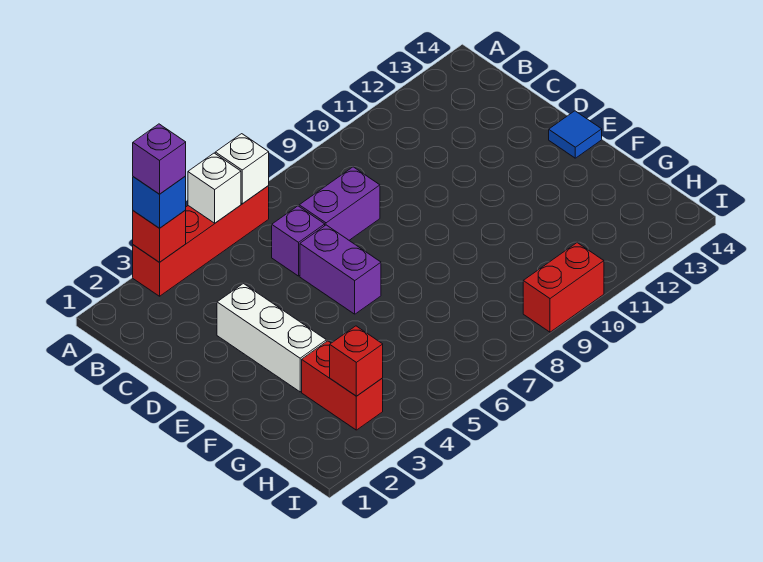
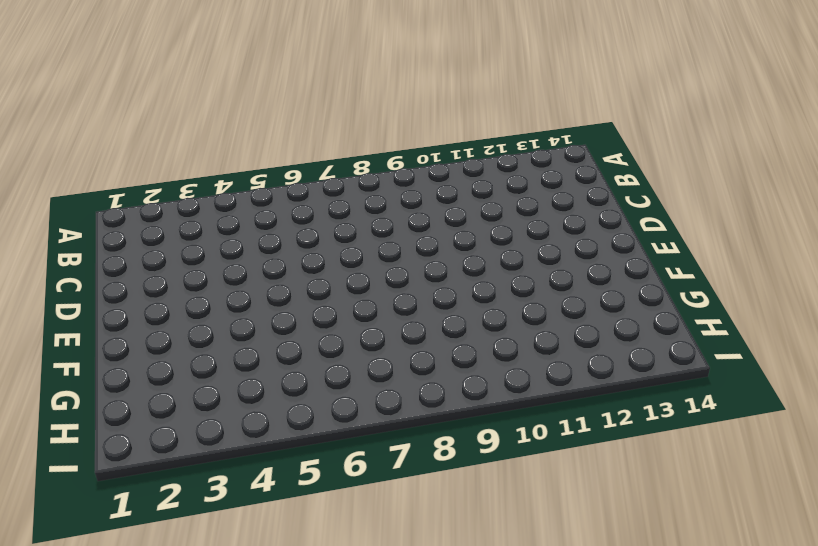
none -> red 1x4 brick [133,186,269,296]
none -> purple 1x1 brick [272,206,325,276]
none -> purple 1x2 brick [299,167,380,240]

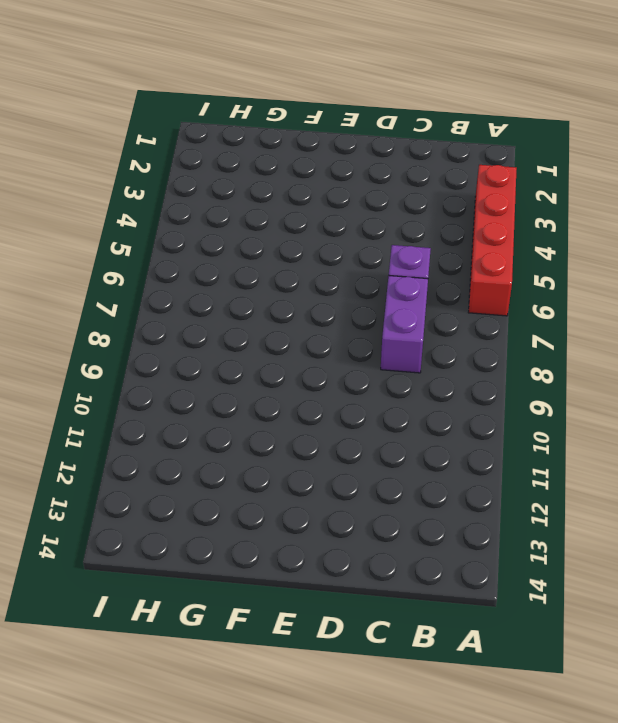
none -> white 1x3 brick [217,283,326,392]
none -> purple 1x2 brick [300,225,381,314]
none -> blue 1x1 tile [549,111,602,158]

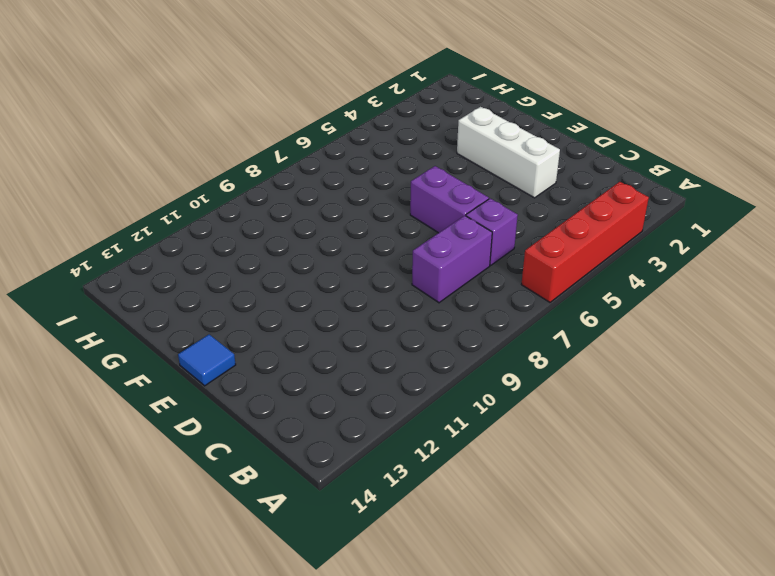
none -> red 1x2 brick [302,341,383,430]
none -> red 1x2 brick [523,243,604,332]
none -> red 1x1 brick [133,210,186,262]

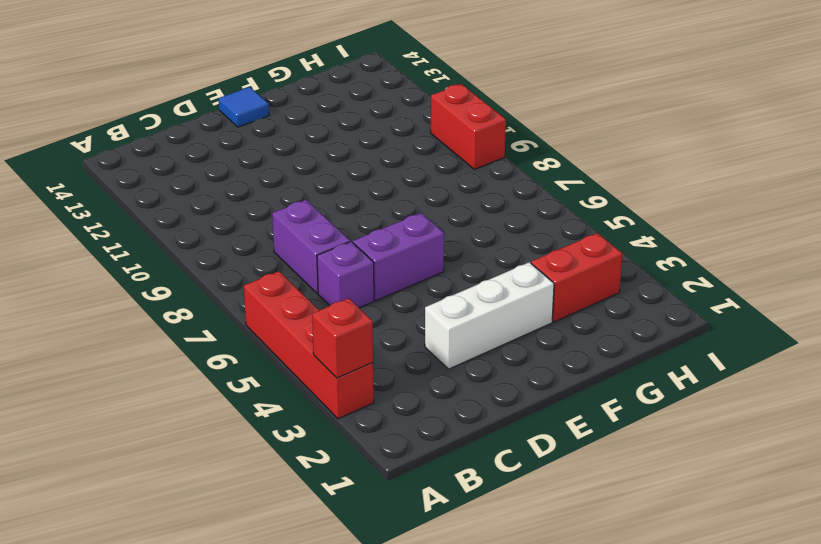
none -> white 1x1 brick [188,153,241,223]
none -> white 1x1 brick [215,134,269,204]
none -> red 1x1 brick [330,326,383,396]

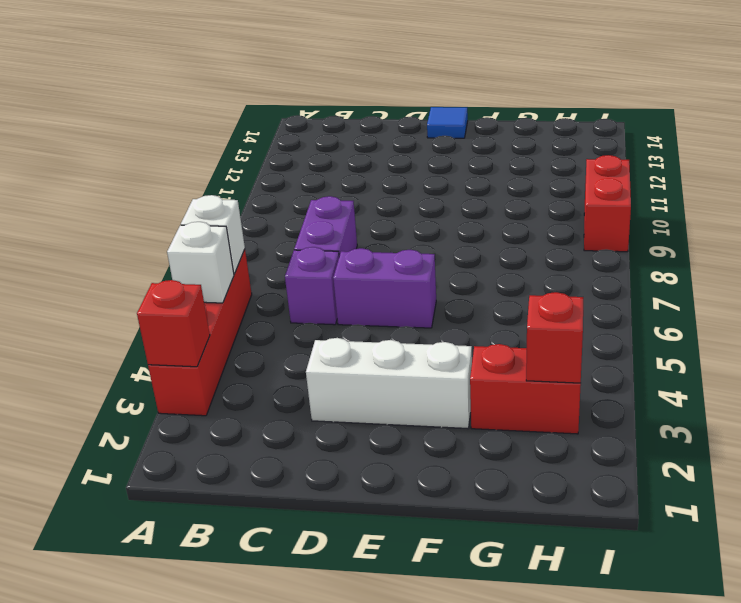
none -> blue 1x1 brick [133,176,186,228]
none -> purple 1x1 brick [133,124,186,194]

